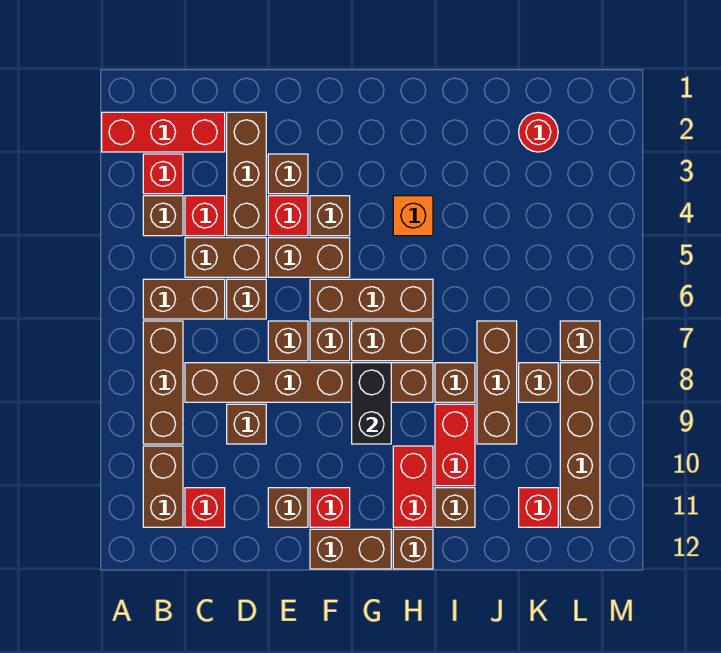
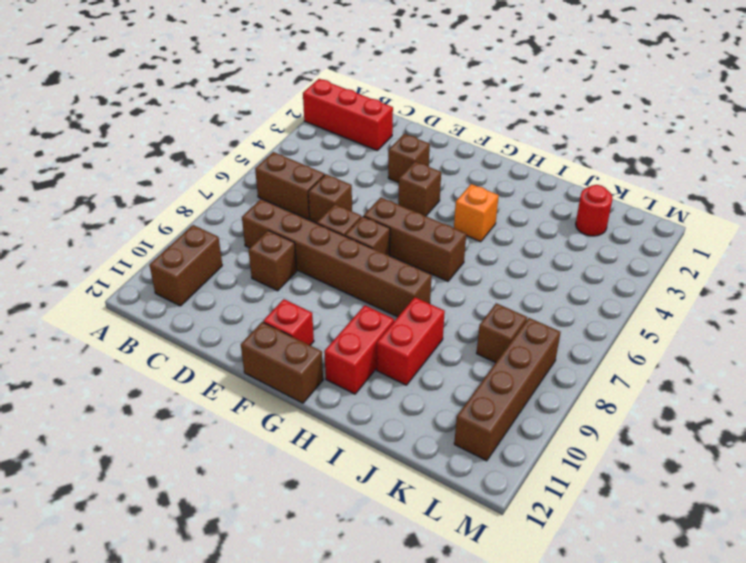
none -> red 1x1 brick [143,154,183,194]
none -> brown 1x1 brick [143,196,183,236]
none -> brown 1x3 brick [143,321,183,444]
none -> red 1x1 brick [185,196,225,236]

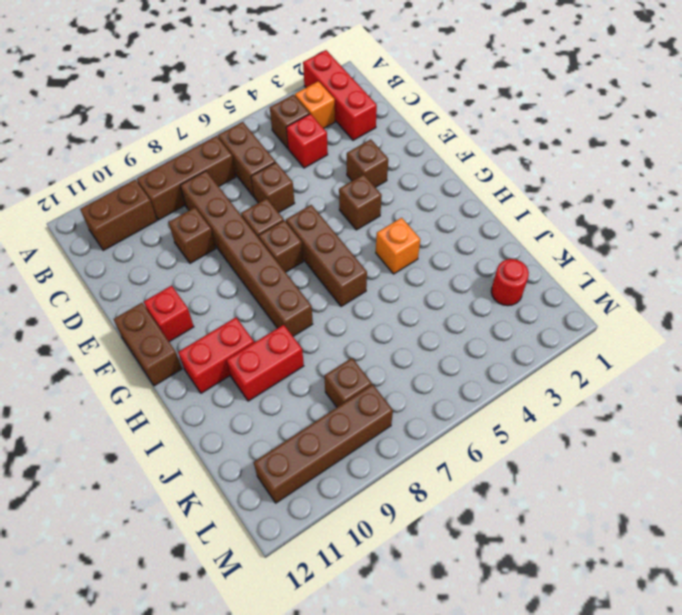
orange 1x1 brick [295,81,335,128] -> red 1x1 brick [143,154,183,194]
none -> brown 1x2 brick [185,238,266,277]
none -> red 1x1 brick [185,488,225,527]
none -> brown 1x3 brick [227,112,266,236]
none -> red 1x1 brick [268,196,308,236]

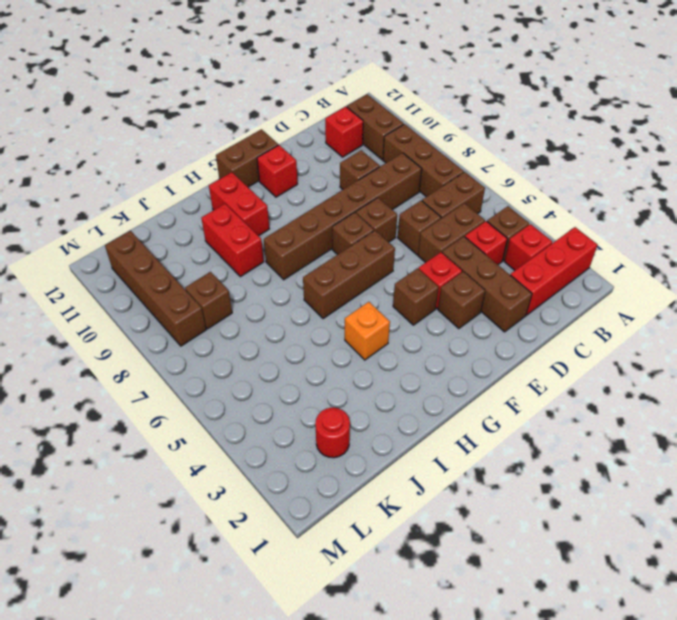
none -> brown 1x2 brick [268,238,350,277]
none -> brown 1x1 brick [268,488,308,527]
none -> brown 1x2 brick [352,321,433,361]
none -> brown 1x1 brick [393,529,433,569]

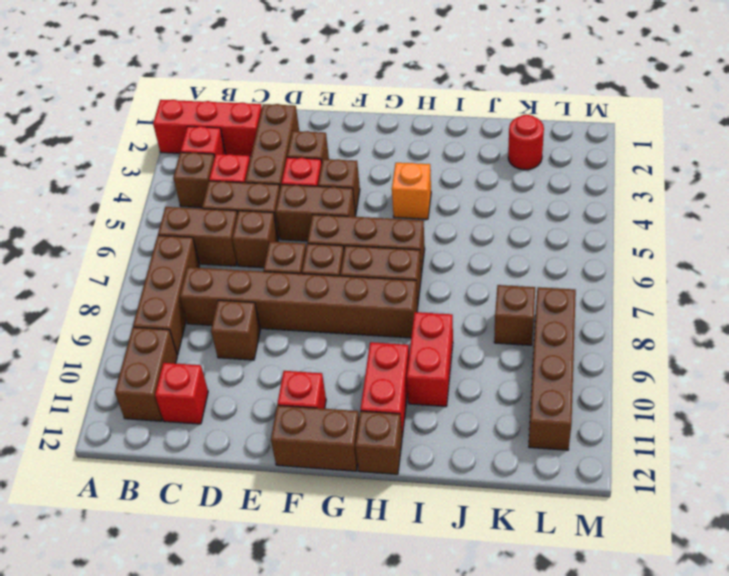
none -> brown 1x1 brick [268,488,308,527]
none -> brown 1x1 brick [435,363,475,402]
none -> brown 1x1 brick [435,488,475,527]
none -> brown 1x3 brick [477,321,517,444]

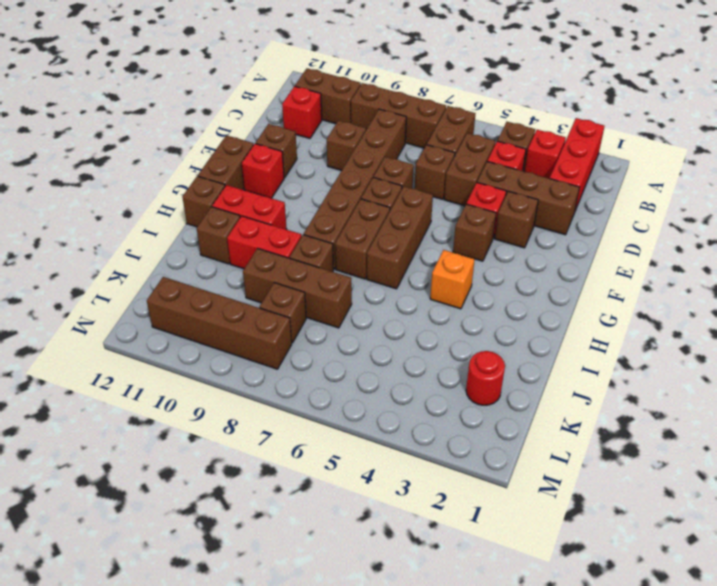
none -> brown 1x2 brick [268,238,350,277]
none -> red 1x1 brick [519,488,558,527]
none -> brown 1x1 brick [560,321,600,361]
none -> black 1x2 brick [352,363,391,444]

